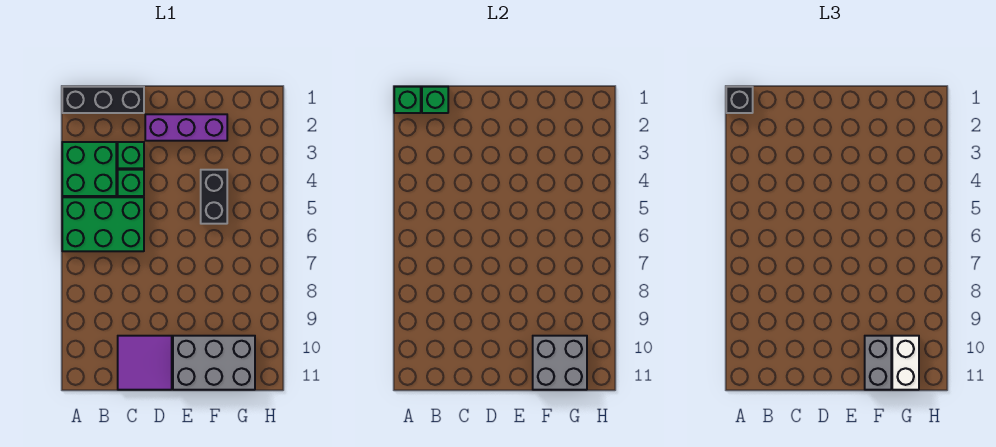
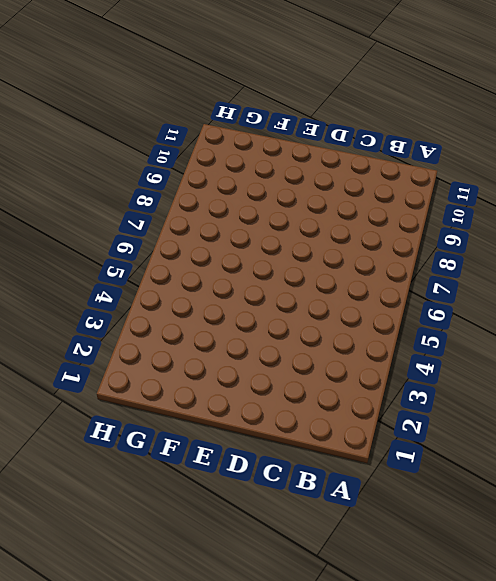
none -> black 1x3 brick [62,87,144,113]
none -> green 2x2 brick [62,142,116,196]
none -> green 2x3 brick [62,197,144,251]

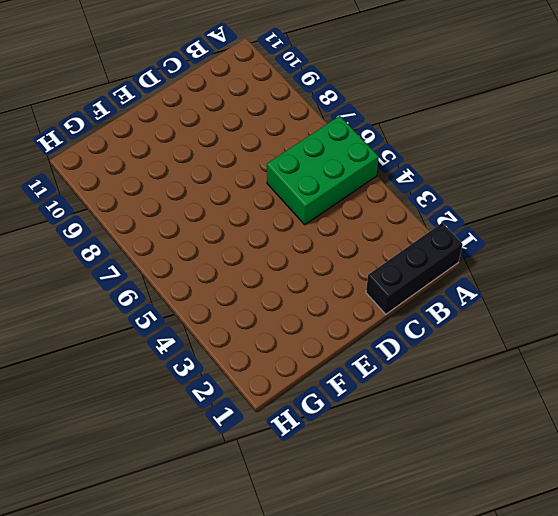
none -> green 2x2 brick [62,142,116,196]
none -> green 1x1 brick [118,142,144,168]
none -> green 1x1 brick [118,170,144,196]

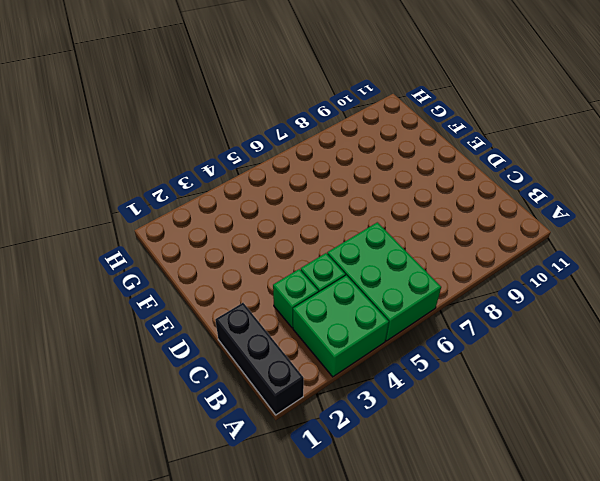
none -> purple 2x2 tile [118,336,172,390]
none -> purple 1x3 brick [145,114,227,141]
none -> grey 2x3 brick [173,336,255,390]

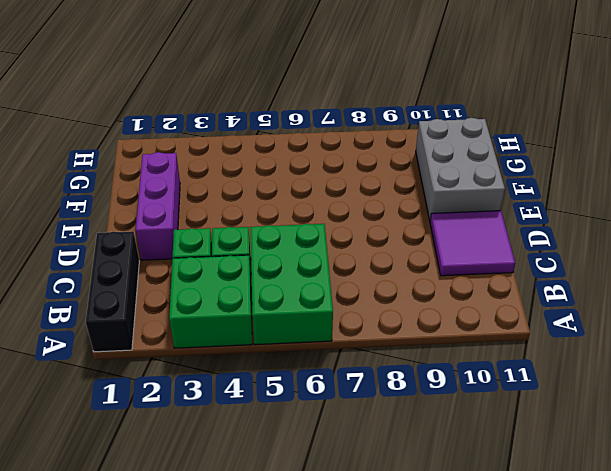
none -> black 1x2 brick [201,170,227,224]
none -> green 1x1 brick [394,87,421,113]
none -> green 1x1 brick [422,87,448,113]

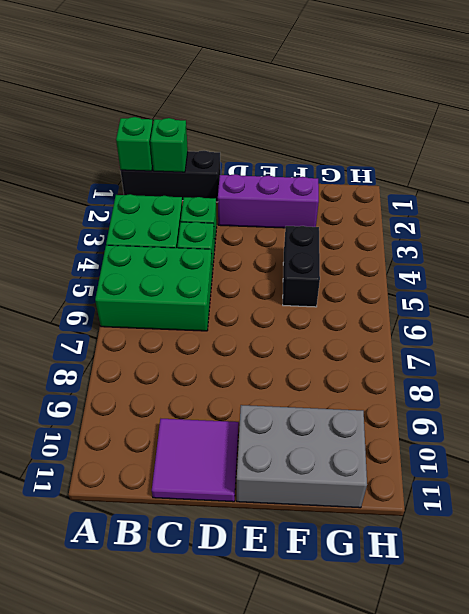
none -> grey 2x2 brick [533,336,587,390]
none -> black 1x1 brick [726,87,753,113]
none -> grey 1x2 brick [865,336,891,390]

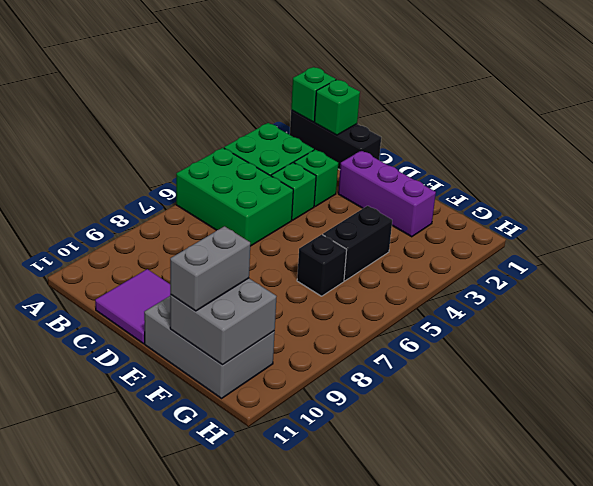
black 1x1 brick [297,234,347,296] -> black 1x1 brick moved to [726,87,753,113]
none -> white 1x2 brick [892,336,919,390]

